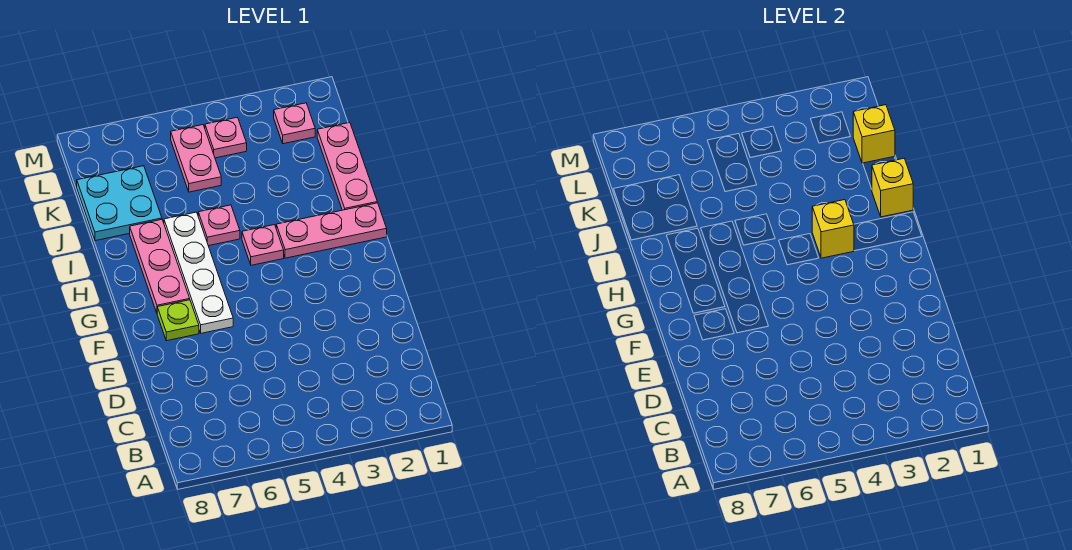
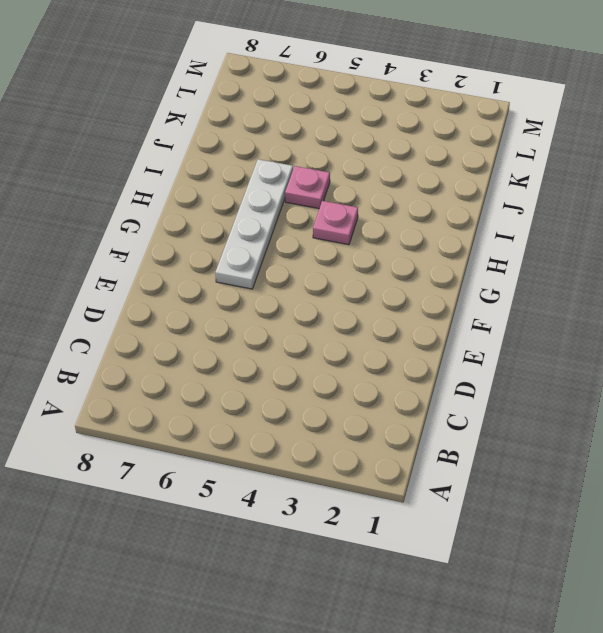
none -> lime 1x1 plate [157,300,199,341]
none -> pink 1x3 plate [130,220,190,313]
none -> pink 1x3 plate [276,203,387,258]

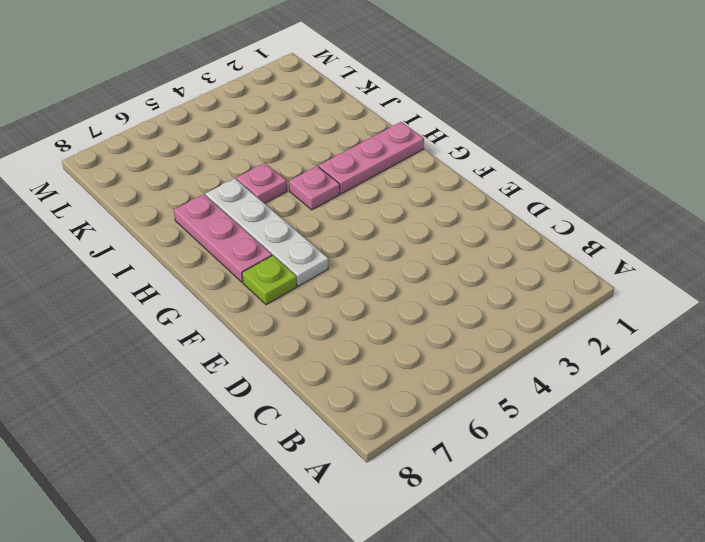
none -> pink 1x3 plate [317,123,377,210]
none -> cyan 2x2 plate [77,166,162,241]
none -> pink 1x2 plate [171,125,221,192]

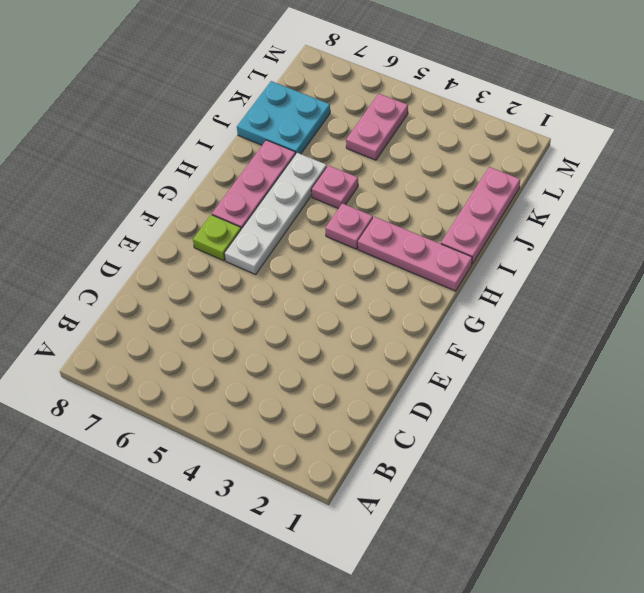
none -> pink 1x1 plate [274,103,315,144]
none -> pink 1x1 plate [205,117,247,158]
none -> yellow 1x1 brick [812,200,854,258]

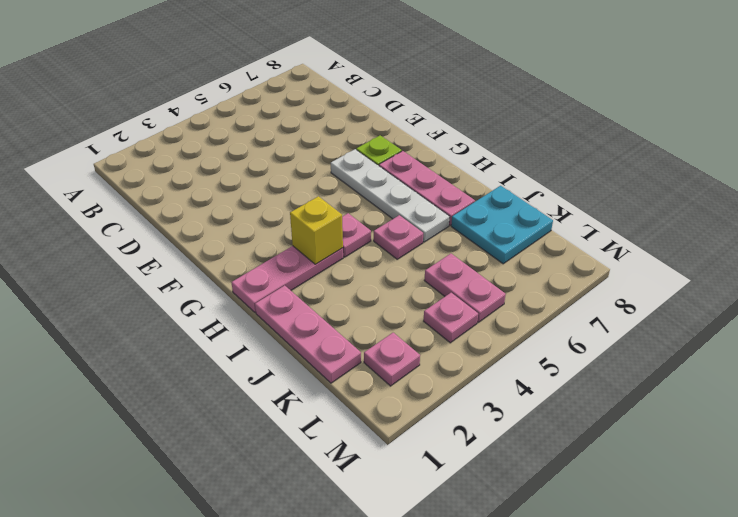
none -> yellow 1x1 brick [872,158,913,217]
none -> yellow 1x1 brick [853,105,895,163]

